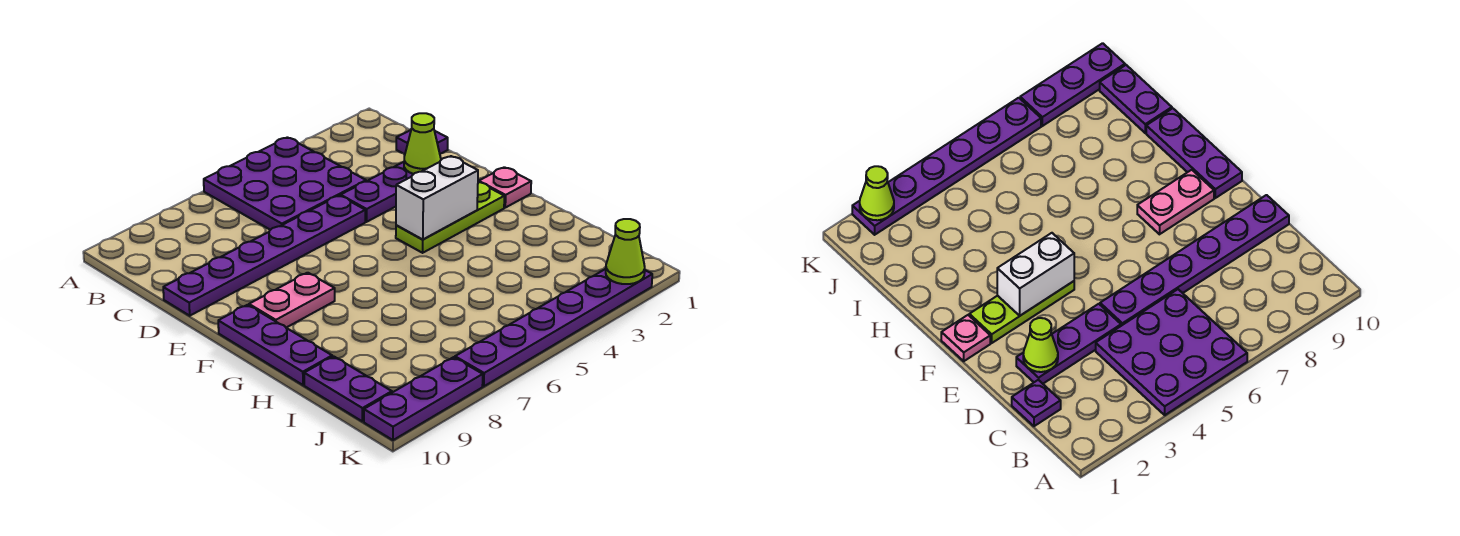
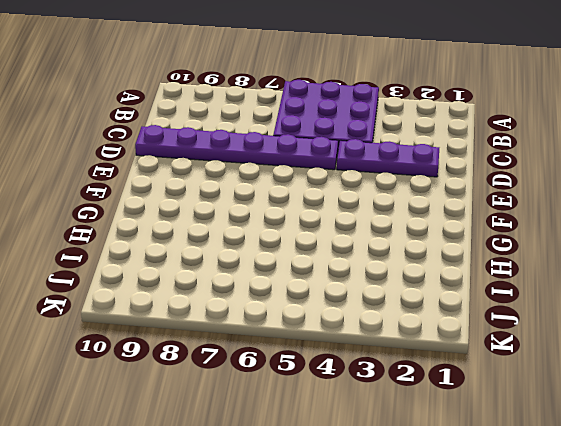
none -> purple 1x1 plate [396,130,448,154]
none -> pink 1x1 plate [479,167,531,208]
none -> lime 1x3 plate [396,182,504,253]

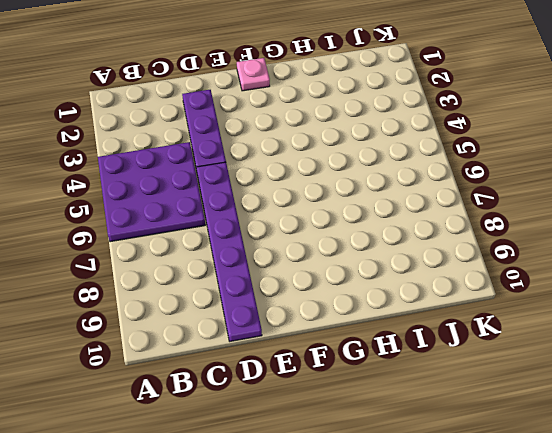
none -> purple 1x1 plate [396,130,448,154]
none -> lime 1x3 plate [396,182,504,253]
none -> pink 1x2 plate [249,273,335,328]

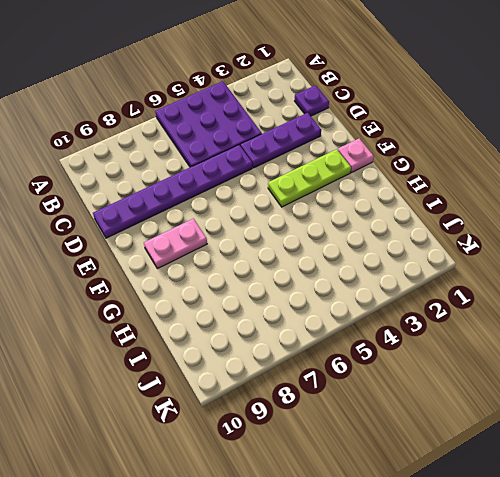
none -> purple 1x3 plate [218,305,332,385]
none -> purple 1x2 plate [304,356,392,422]
none -> purple 1x6 plate [455,269,652,386]

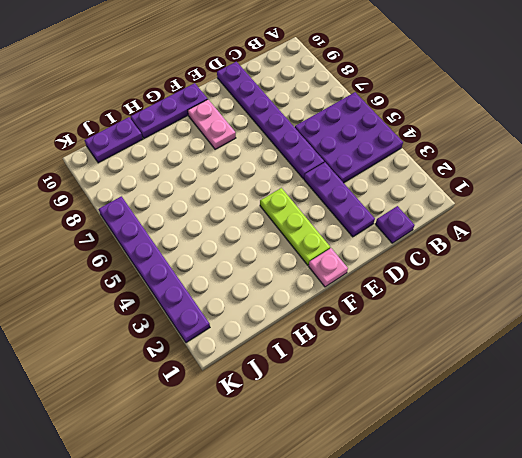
none -> purple 1x3 plate [364,357,483,440]
none -> lime 1x1 cone [404,113,441,174]
none -> white 1x2 brick [396,156,478,240]

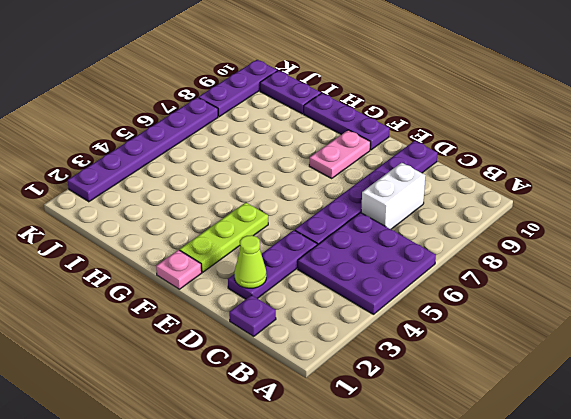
white 1x2 brick [361,163,426,229] -> white 1x2 brick moved to [396,156,478,240]
none -> lime 1x1 cone [606,219,645,284]

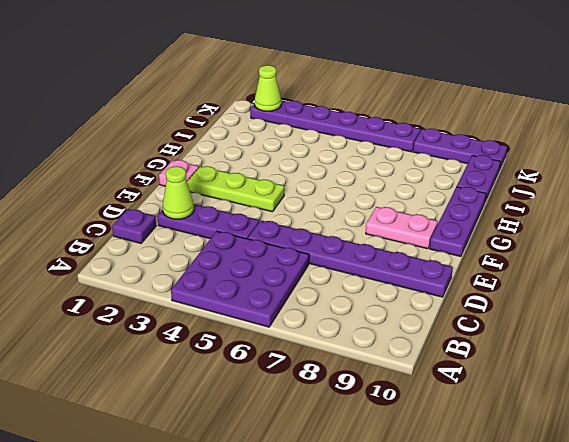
none -> white 1x2 brick [396,156,478,240]

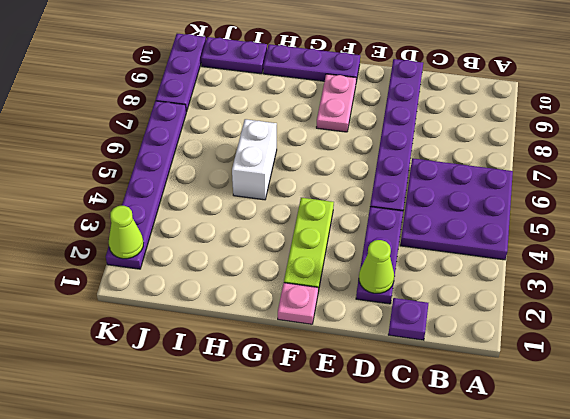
white 1x2 brick [232,119,277,200] -> white 1x2 brick moved to [396,156,478,240]

